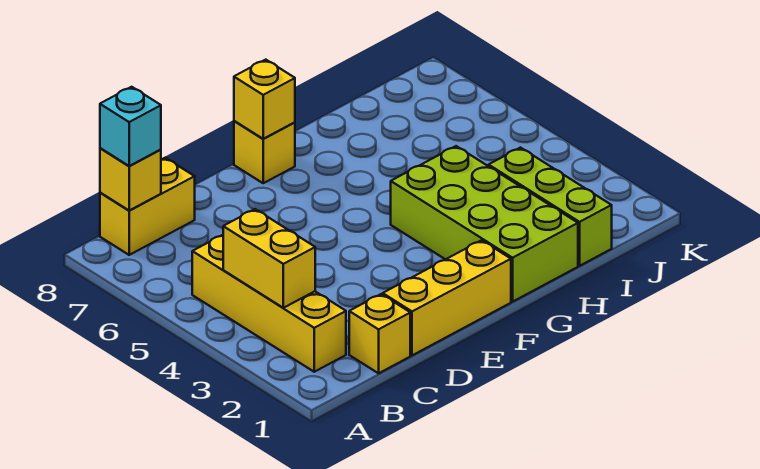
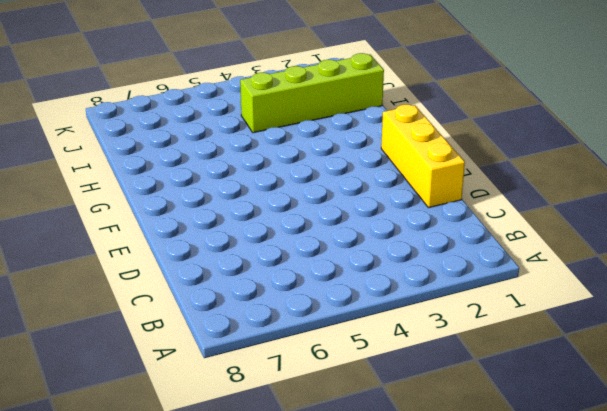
lime 1x4 brick [240,53,384,133] -> lime 1x3 brick [489,148,612,266]
none -> yellow 1x4 brick [192,235,346,372]
none -> yellow 1x2 brick [100,158,195,255]

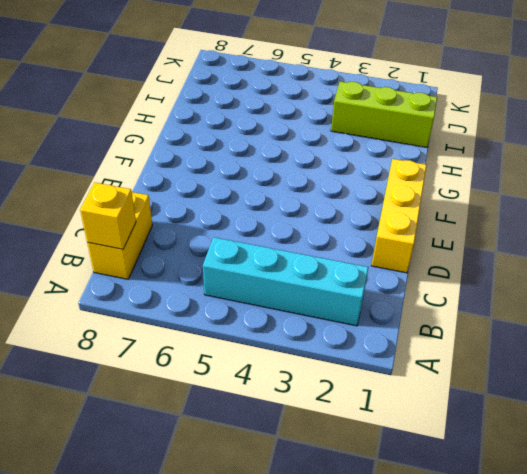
cyan 1x4 brick [203,237,368,326] -> yellow 1x4 brick [192,235,346,372]
none -> yellow 1x1 brick [349,294,410,373]
none -> yellow 1x1 brick [234,121,295,183]

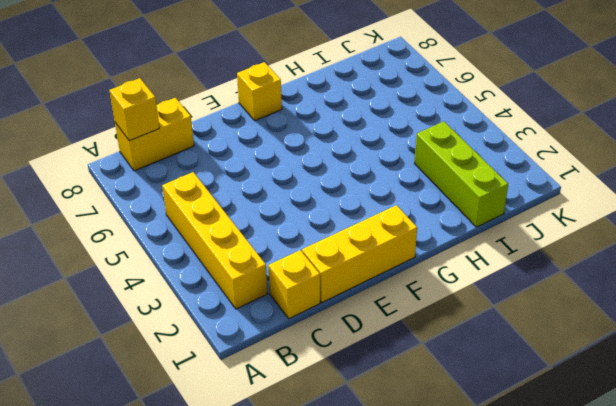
none -> lime 2x4 brick [391,146,578,302]
none -> yellow 1x2 brick [223,209,315,308]

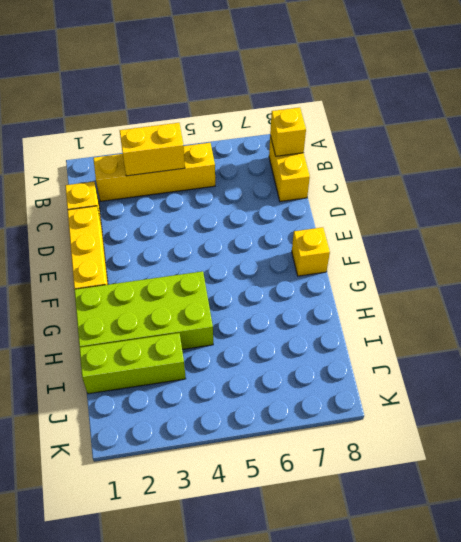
none -> yellow 1x1 brick [234,60,295,139]
none -> cyan 1x1 brick [100,87,161,166]

